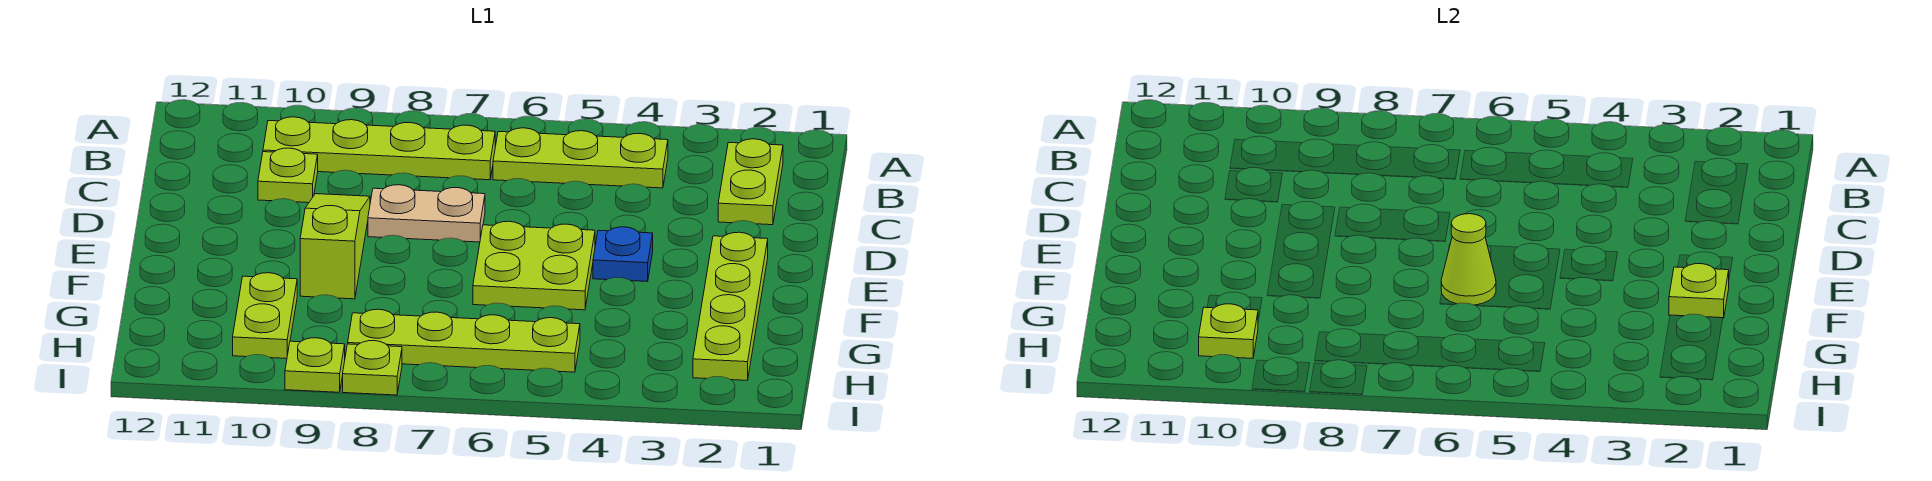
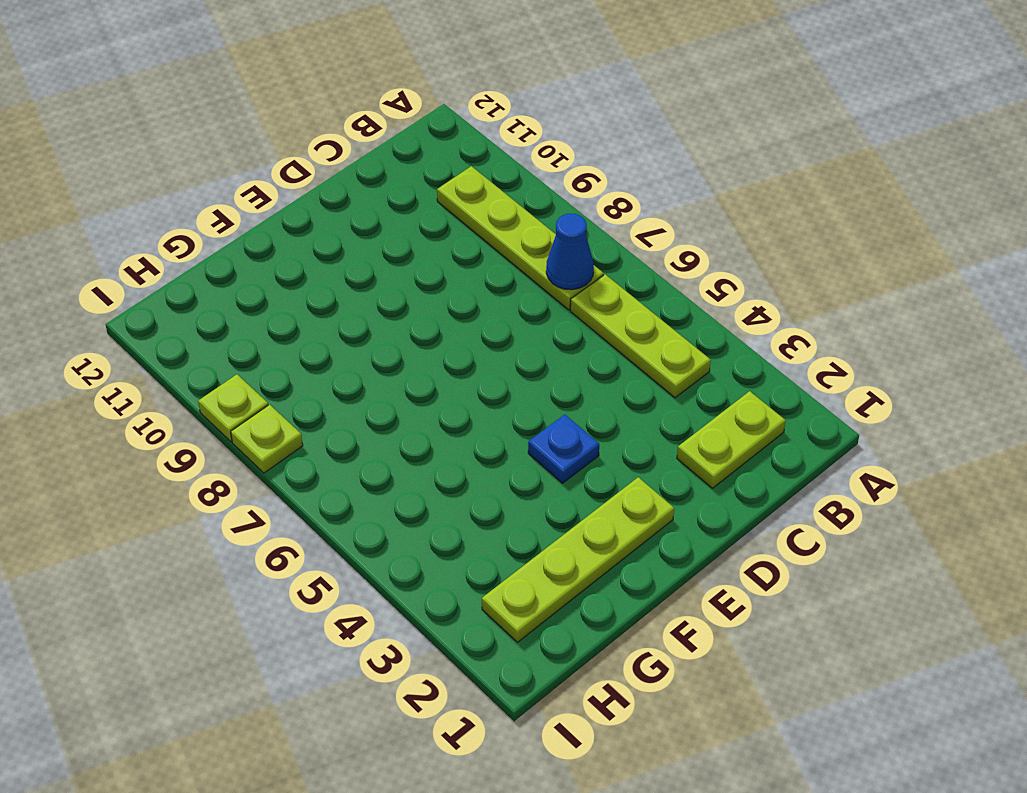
blue 1x1 cone [546,214,594,290] -> none
none -> lime 1x1 plate [258,148,318,203]
none -> tan 1x2 plate [368,185,485,242]
none -> lime 1x3 slope [300,194,370,299]

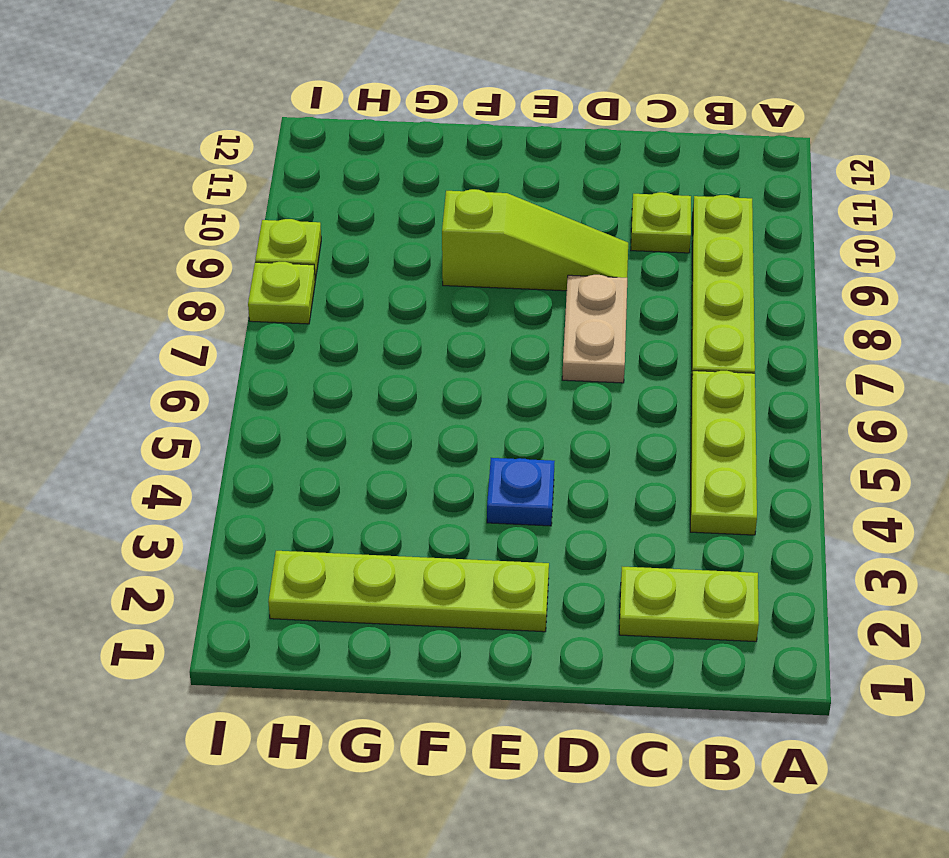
none -> lime 2x2 plate [473,221,595,310]
none -> lime 1x2 plate [233,273,297,358]
none -> lime 1x4 plate [348,309,580,372]

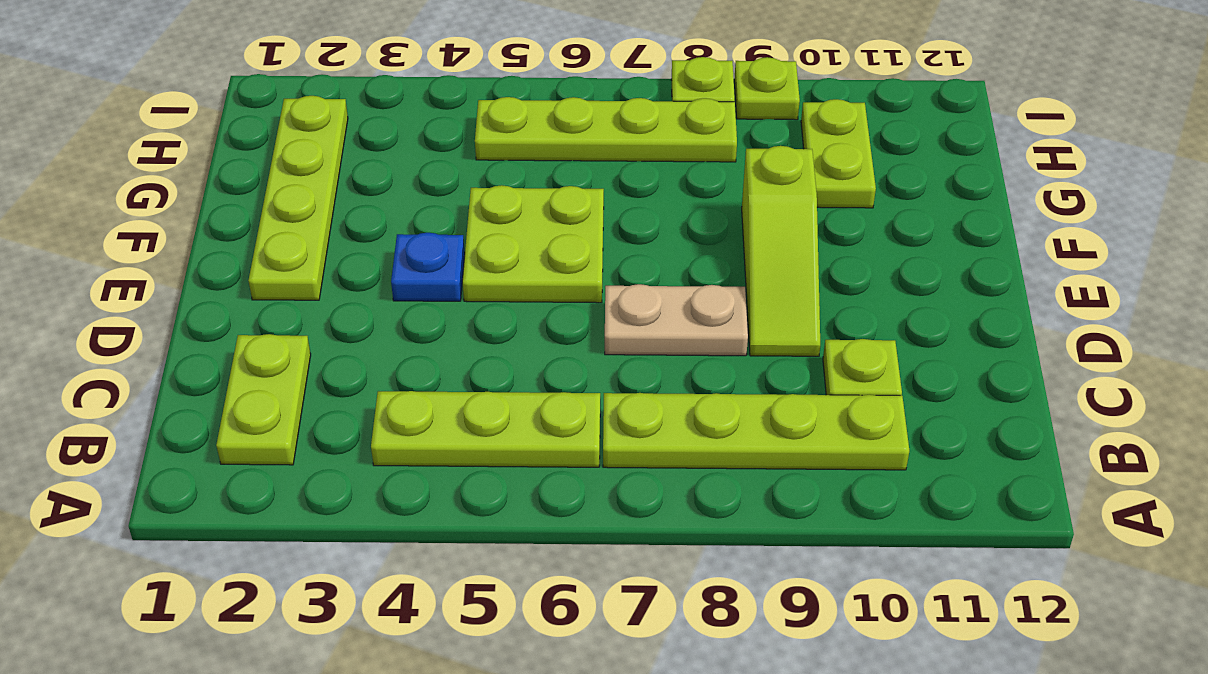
none -> lime 1x1 plate [1669,264,1729,318]
none -> lime 1x1 cone [1441,214,1496,305]
none -> lime 1x1 plate [1199,304,1258,358]

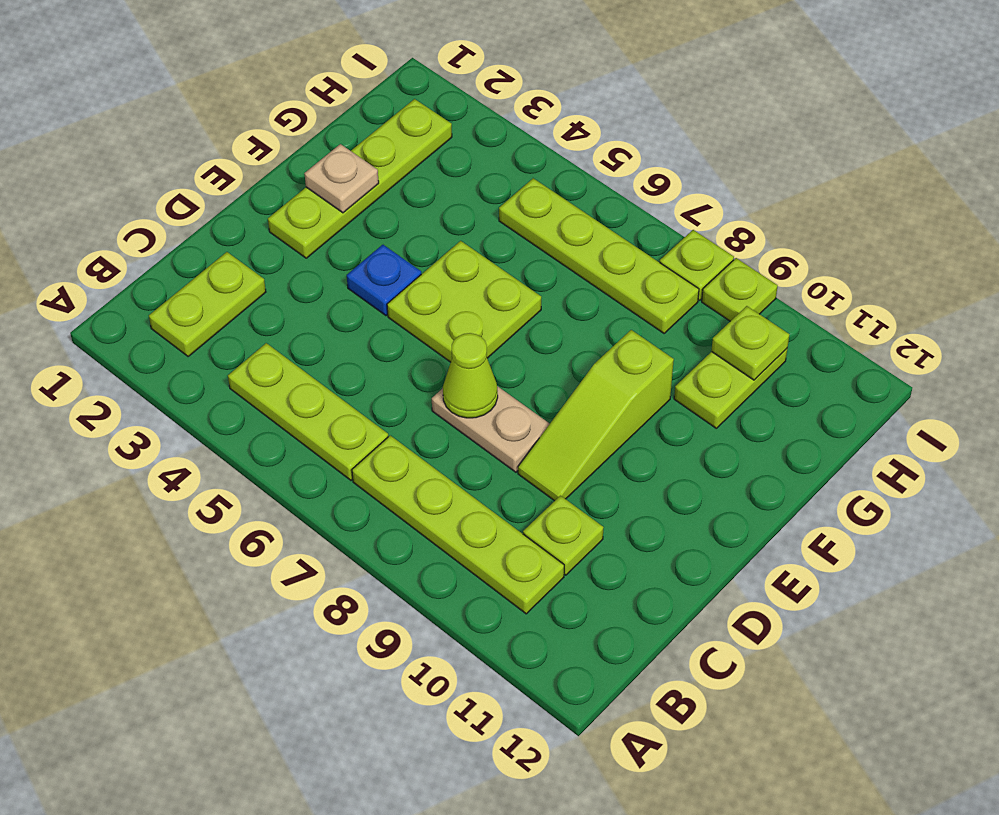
lime 1x1 cone [443,333,498,418] -> lime 1x1 cone moved to [1441,214,1496,305]
tan 1x1 plate [304,144,379,213] -> lime 1x1 plate [1669,264,1729,318]

